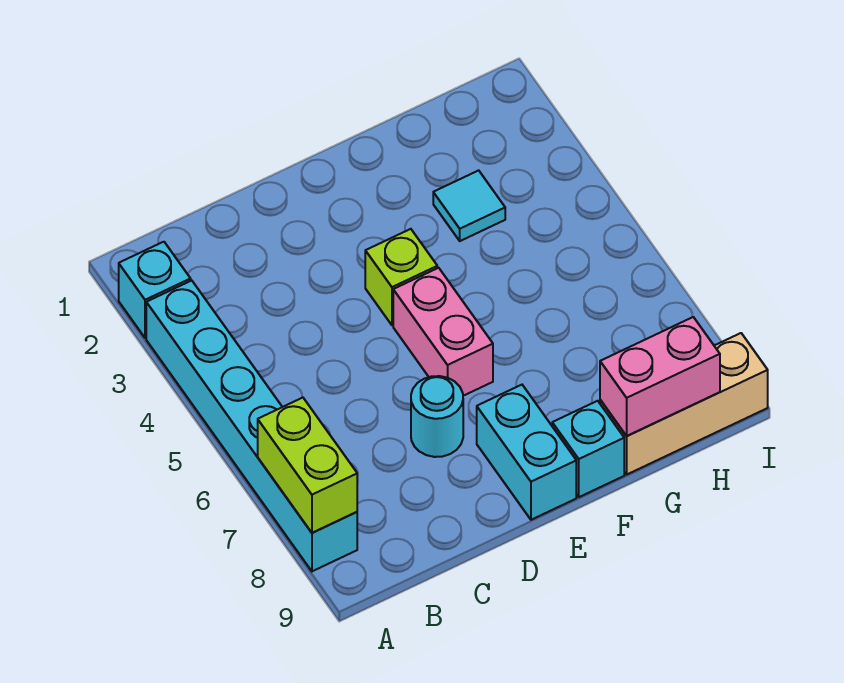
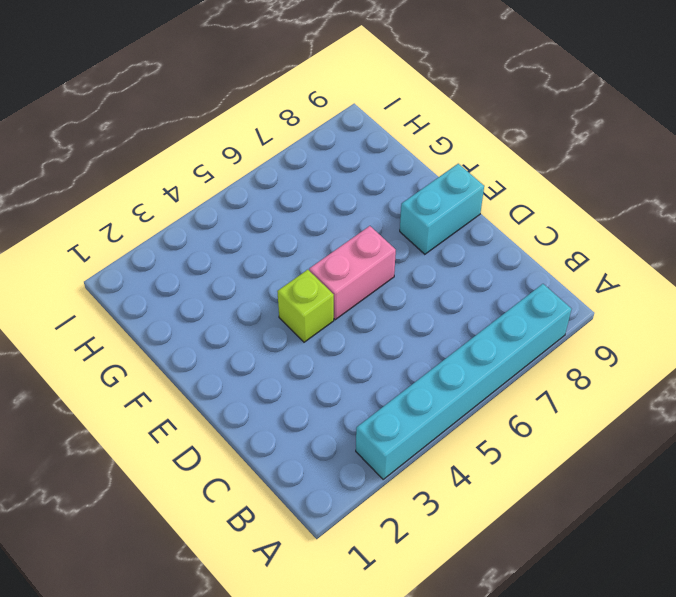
none -> cyan 1x1 brick [119,242,191,338]
none -> cyan 1x1 round brick [411,376,463,457]

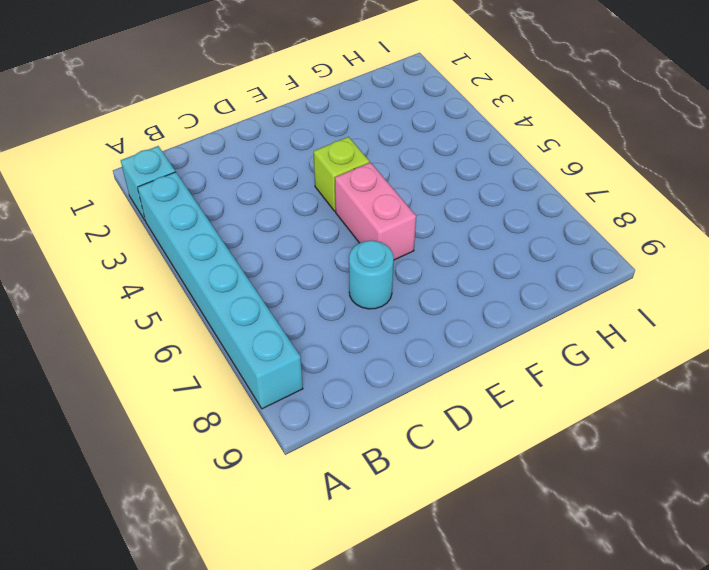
none -> cyan 1x2 brick [477,385,576,520]
none -> cyan 1x1 brick [552,401,624,497]

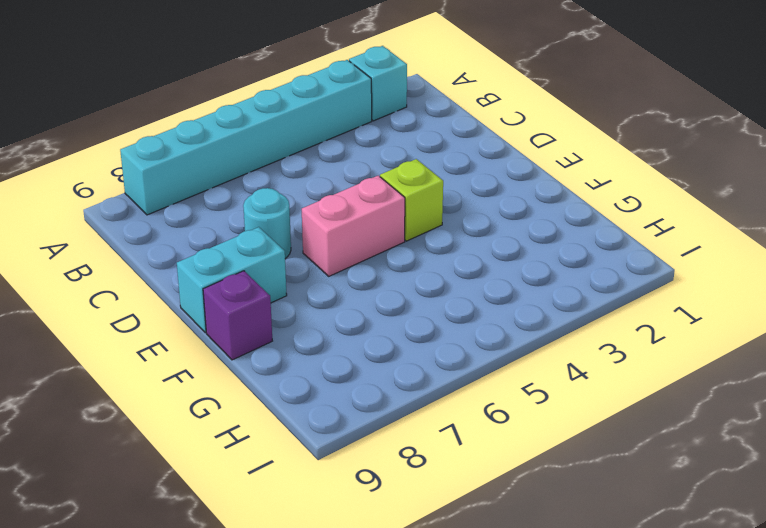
purple 1x1 brick [203,271,272,360] -> cyan 1x1 brick [552,401,624,497]
none -> cyan 1x1 tile [433,170,505,241]
none -> tan 1x3 brick [600,333,768,474]

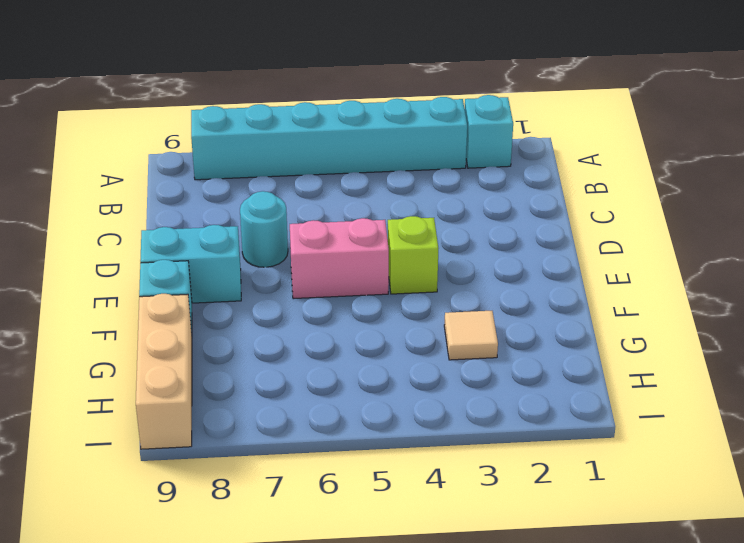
tan 1x1 tile [444,311,498,360] -> cyan 1x1 tile [433,170,505,241]
none -> lime 1x2 brick [258,398,357,533]
none -> pink 1x2 brick [600,317,720,436]

